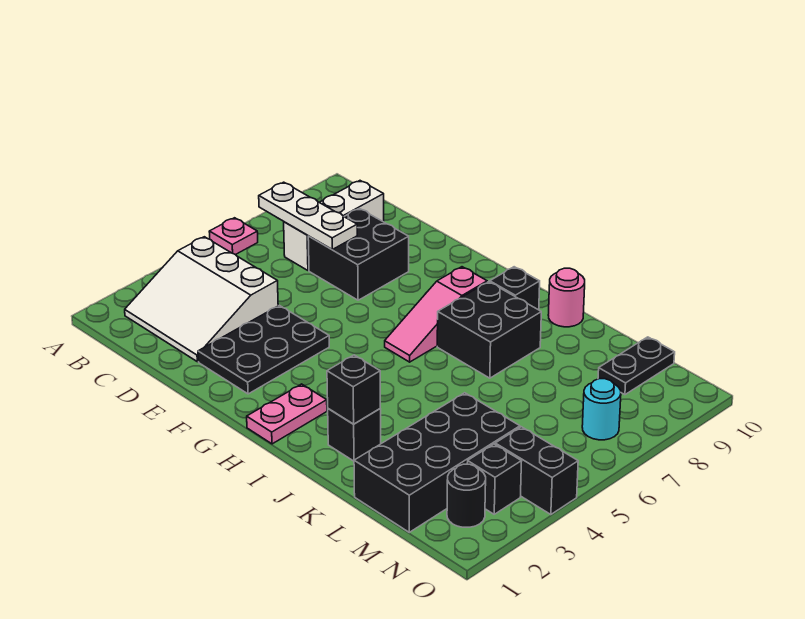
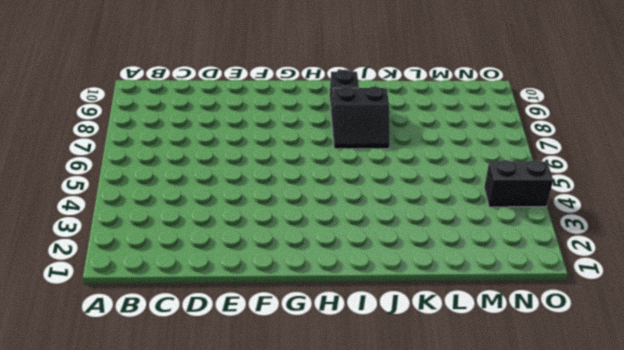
black 2x2 slope [331,86,390,149] -> black 2x2 brick [437,282,541,378]
none -> pink 1x1 plate [209,218,258,255]
none -> white 3x3 slope [125,237,278,362]
none -> white 1x3 brick [284,181,384,270]

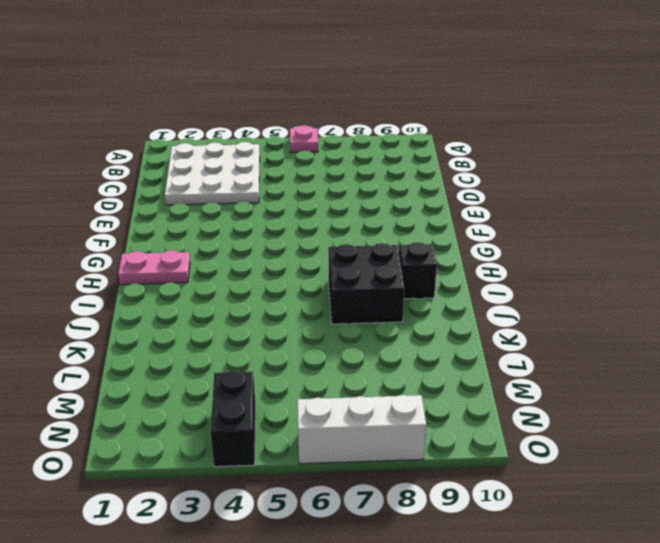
white 3x3 plate [165,142,260,205] -> white 3x3 slope [125,237,278,362]
white 1x3 brick [297,395,426,464] -> white 1x3 brick moved to [284,181,384,270]
none -> black 2x2 brick [308,208,409,300]
none -> black 2x3 plate [198,305,329,394]
none -> pink 1x3 slope [385,267,487,362]

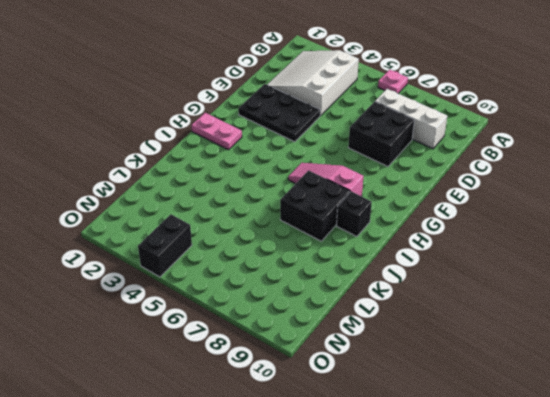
none -> black 1x1 brick [328,409,381,461]
none -> pink 1x1 round brick [548,268,585,327]
none -> black 2x4 brick [354,393,520,532]

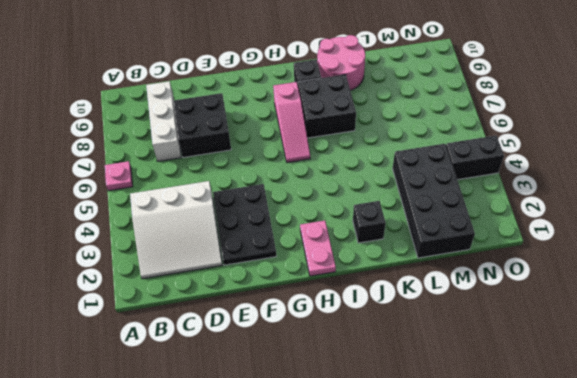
pink 2x2 round brick [317,35,365,91] -> pink 1x1 round brick [548,268,585,327]
none -> black 1x2 plate [598,337,675,395]
none -> black 1x1 round brick [447,464,486,527]
none -> black 1x1 brick [467,444,522,514]

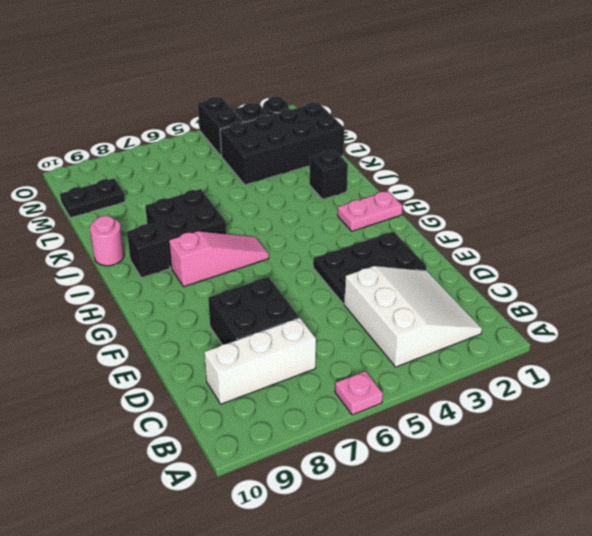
none -> cyan 1x1 round brick [582,379,621,440]
none -> white 1x3 plate [259,182,357,249]
none -> black 1x1 brick [327,355,380,424]

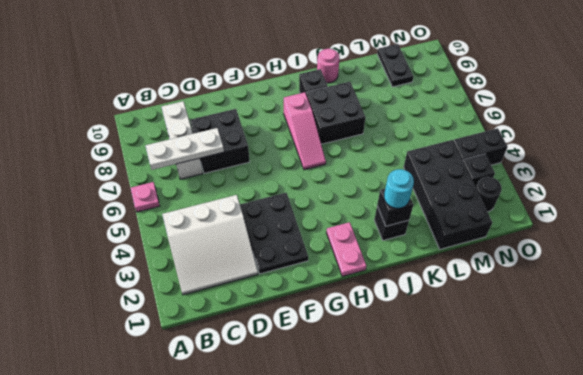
cyan 1x1 round brick [384,169,414,208] -> cyan 1x1 round brick moved to [582,379,621,440]

